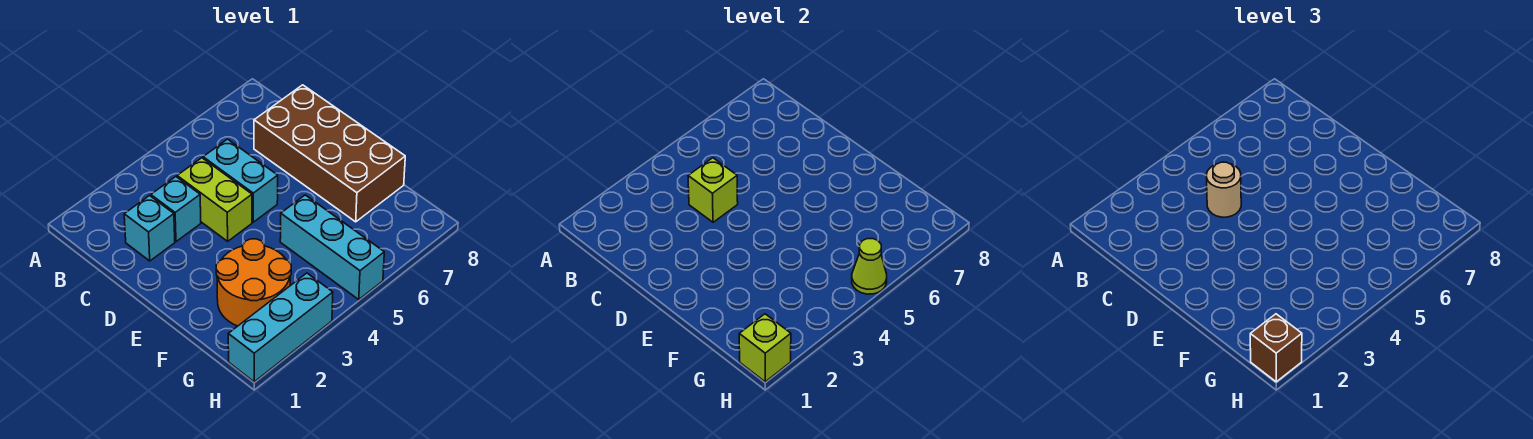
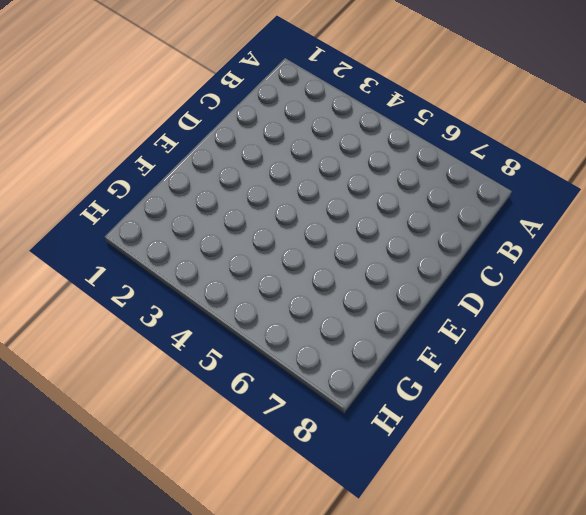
none -> cyan 1x1 brick [124,196,175,261]
none -> cyan 1x1 brick [151,177,201,242]
none -> lime 1x2 brick [177,158,252,241]

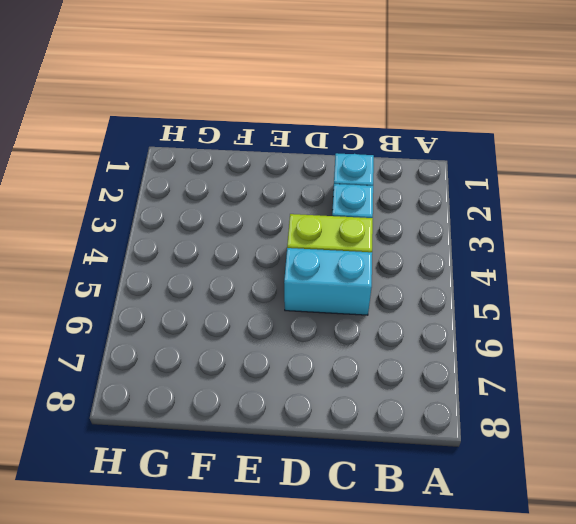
none -> brown 2x4 brick [254,85,405,222]
none -> orange 2x2 round brick [216,239,291,326]
none -> cyan 1x3 brick [280,195,384,300]

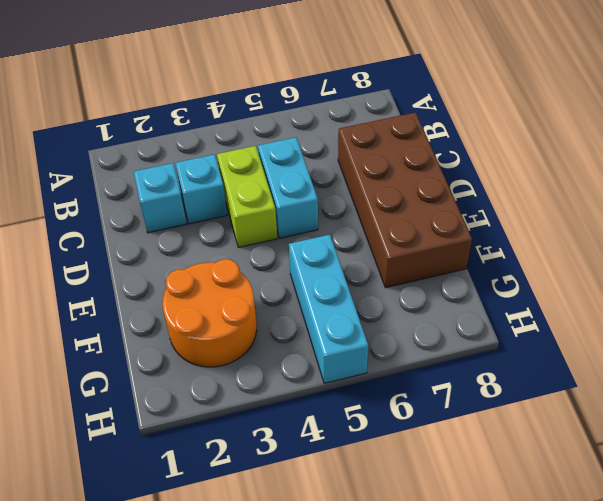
none -> cyan 1x3 brick [228,273,333,382]
none -> lime 1x1 brick [688,158,738,222]
none -> lime 1x1 brick [739,314,791,382]

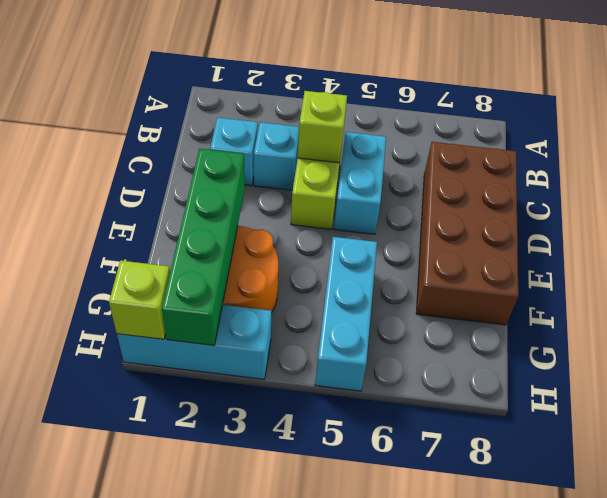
green 1x4 brick [162,149,245,346] -> none
none -> lime 1x1 cone [852,239,887,294]
none -> tan 1x1 round brick [1207,162,1241,217]
none -> brown 1x1 brick [1250,314,1302,382]

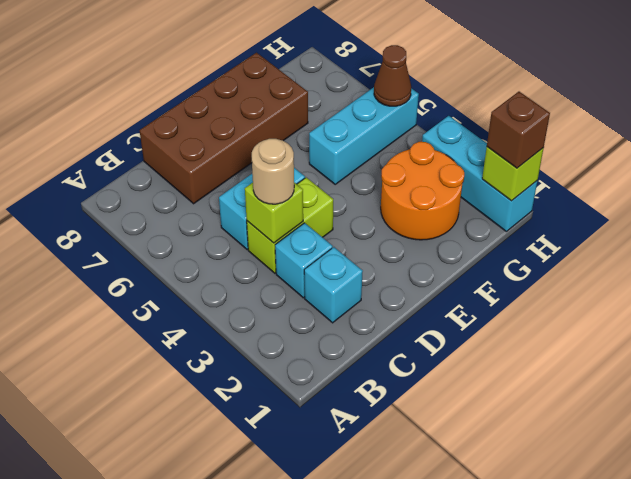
brown 1x1 cone [374,45,411,106] -> lime 1x1 cone [852,239,887,294]

